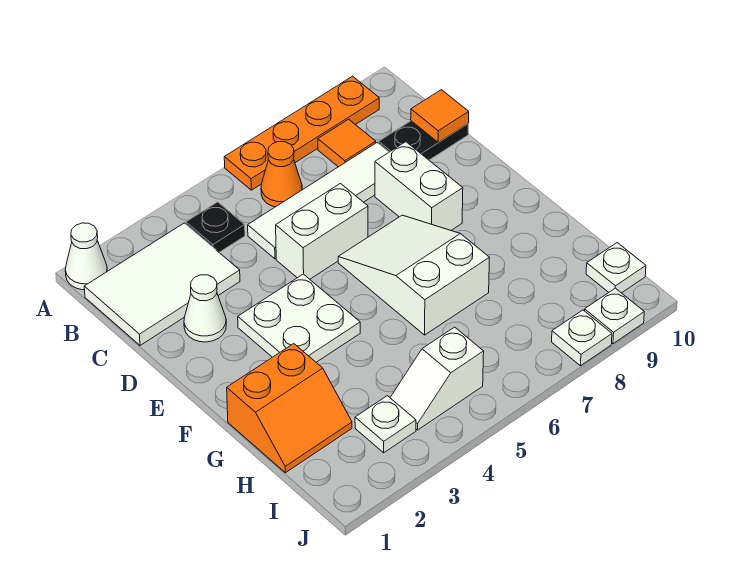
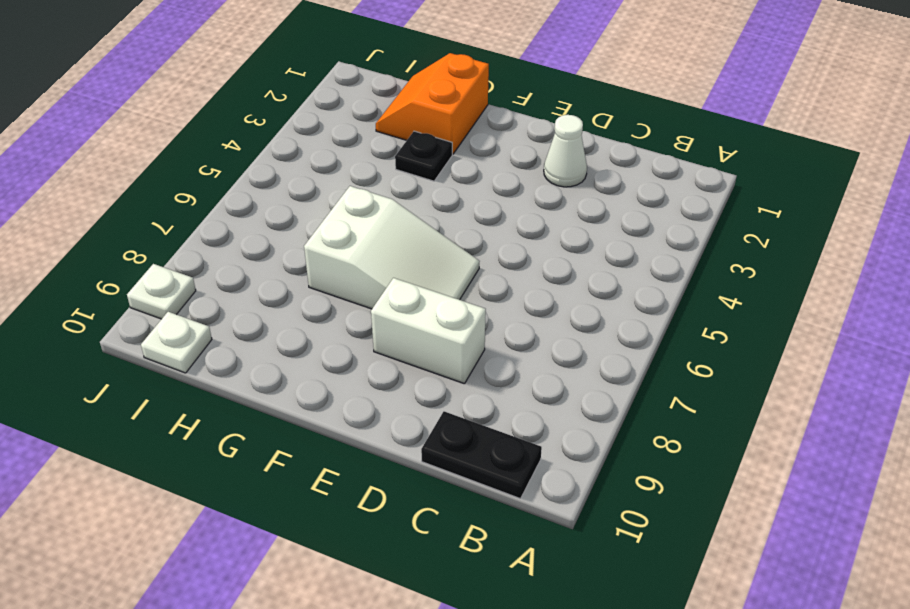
black 1x2 plate [421,411,542,499] -> black 1x2 plate turned to [379,121,468,160]
black 1x1 plate [395,131,452,181] -> black 1x1 plate moved to [186,202,245,252]
none -> white 1x1 cone [65,223,107,290]
none -> orange 1x4 plate [224,76,379,190]
none -> white 2x3 tile [84,223,240,345]

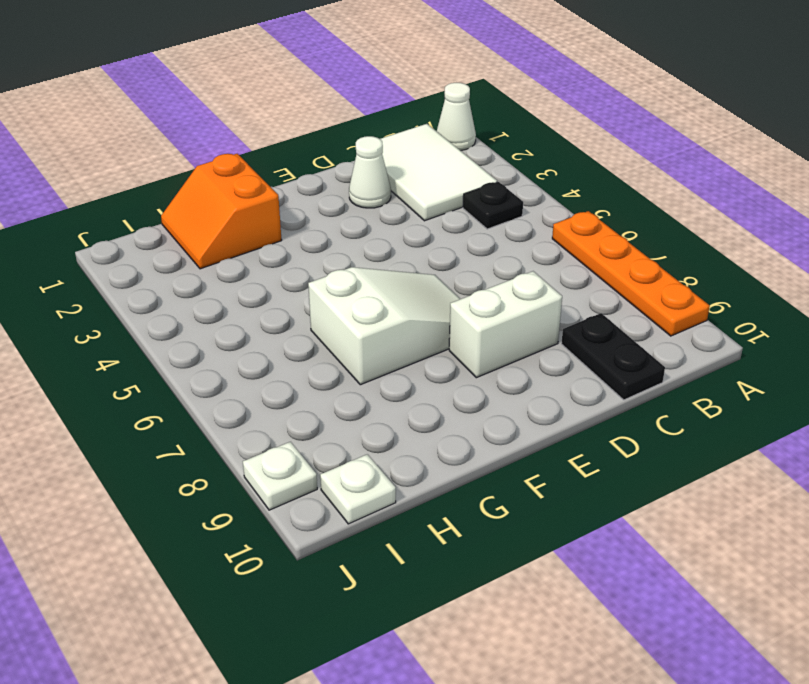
none -> orange 1x1 cone [261,142,302,207]
none -> orange 1x1 tile [318,119,376,167]
none -> white 1x4 tile [248,143,389,259]

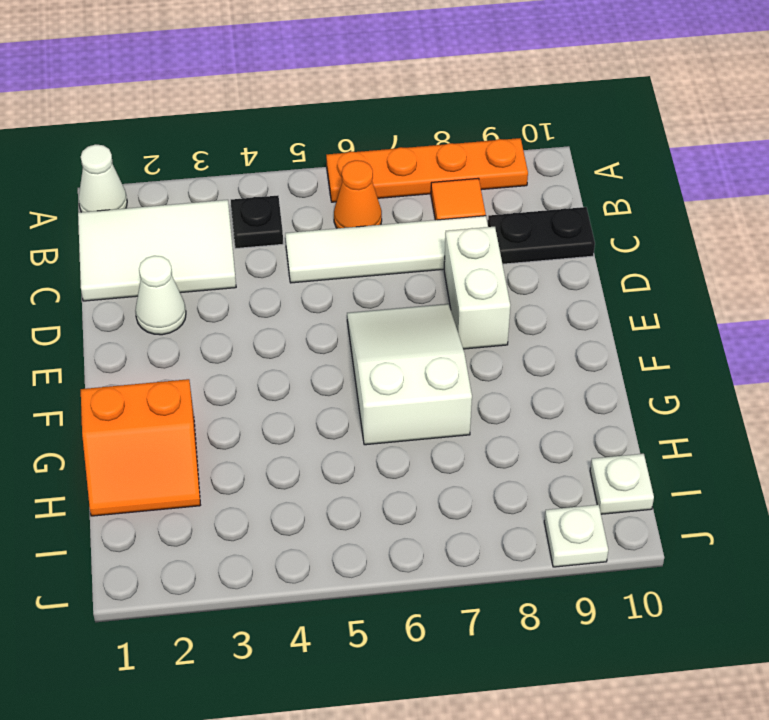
none -> white 1x2 brick [276,184,368,279]
none -> white 2x2 plate [238,274,360,362]
none -> white 1x1 plate [355,396,416,453]

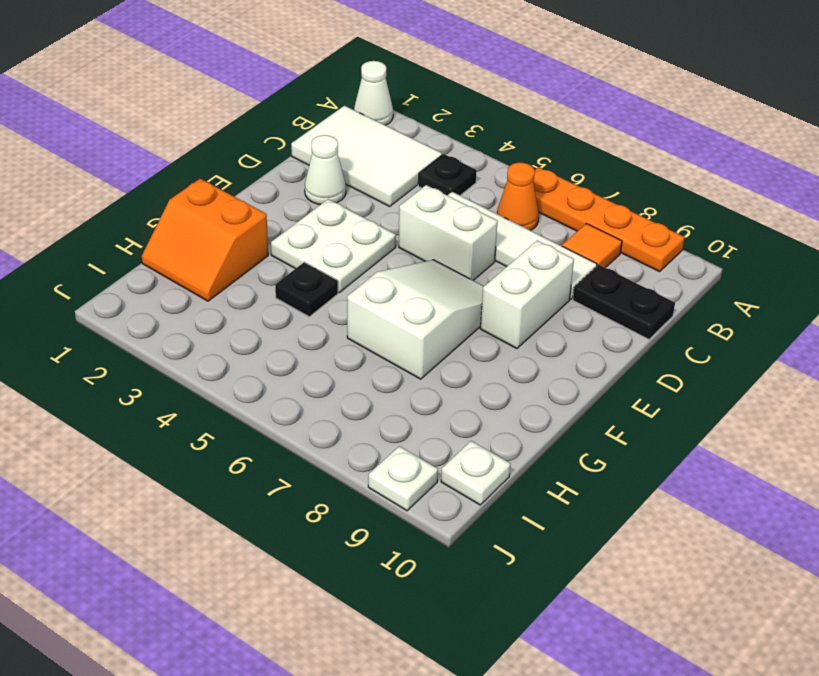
black 1x1 plate [275,262,338,317] -> none
none -> white 1x1 plate [355,396,416,453]
none -> white 1x2 slope [390,327,484,430]
none -> white 1x1 plate [552,310,612,366]

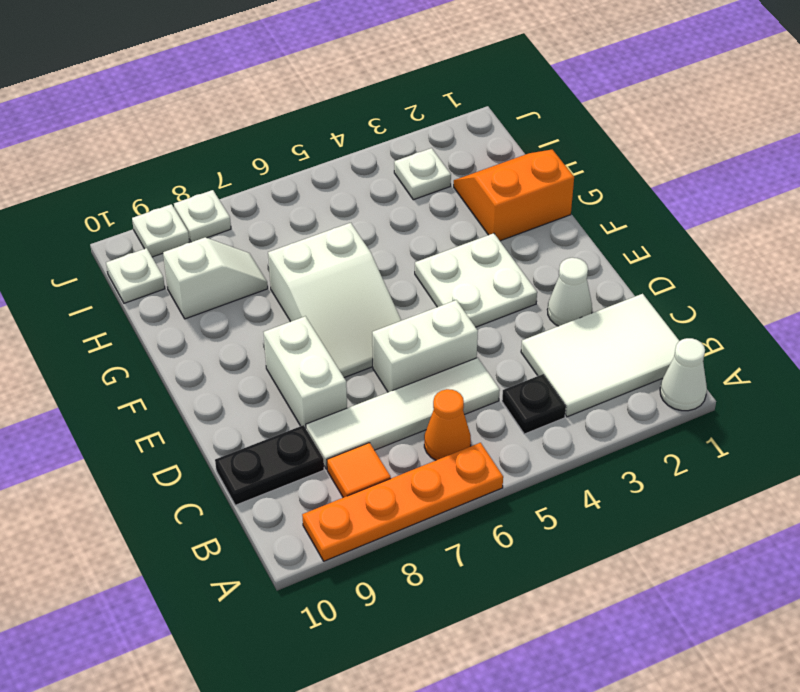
white 1x2 slope [163,238,268,319] -> white 1x2 slope moved to [390,327,484,430]
none -> orange 1x1 tile [411,90,469,142]

